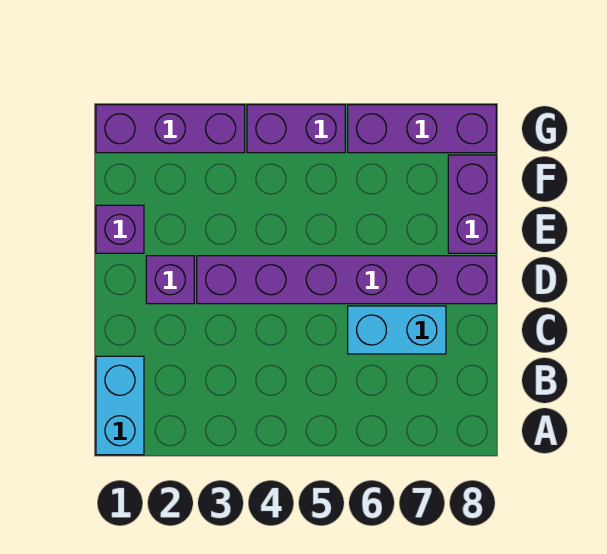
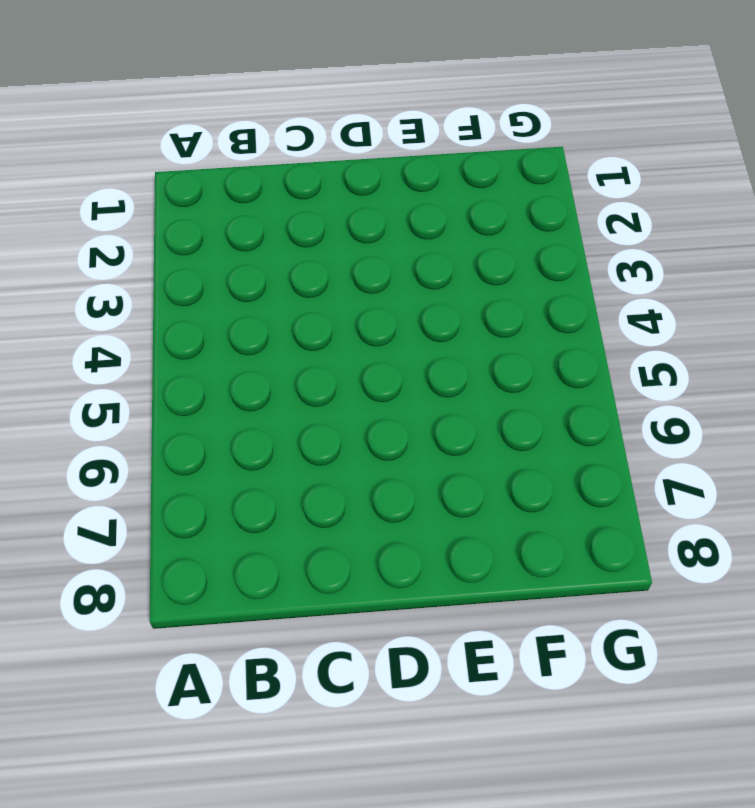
none -> cyan 1x2 brick [96,356,144,455]
none -> cyan 1x2 brick [348,306,446,354]

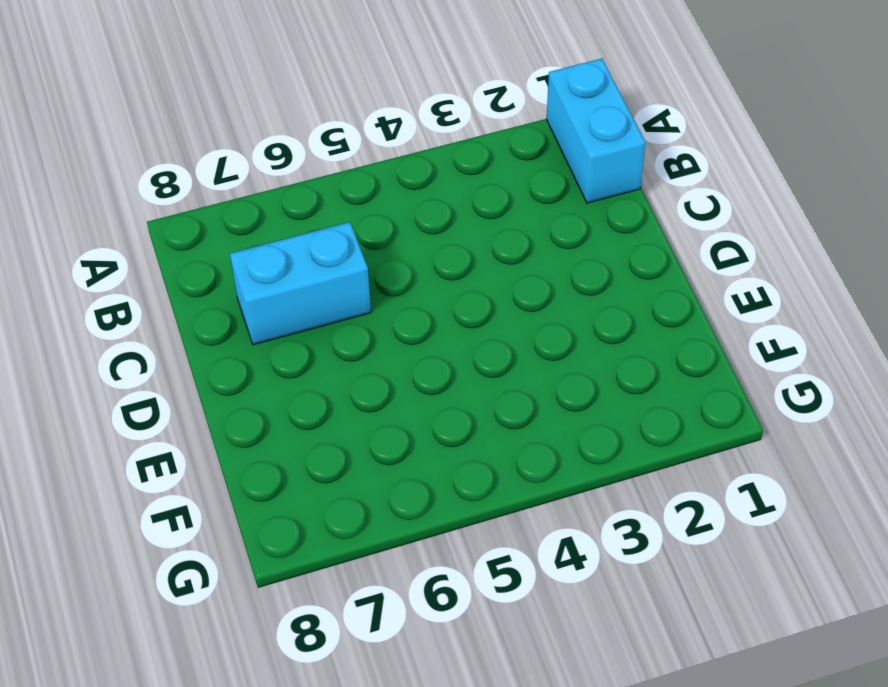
none -> purple 1x1 brick [146,256,194,304]
none -> purple 1x6 brick [197,256,496,304]

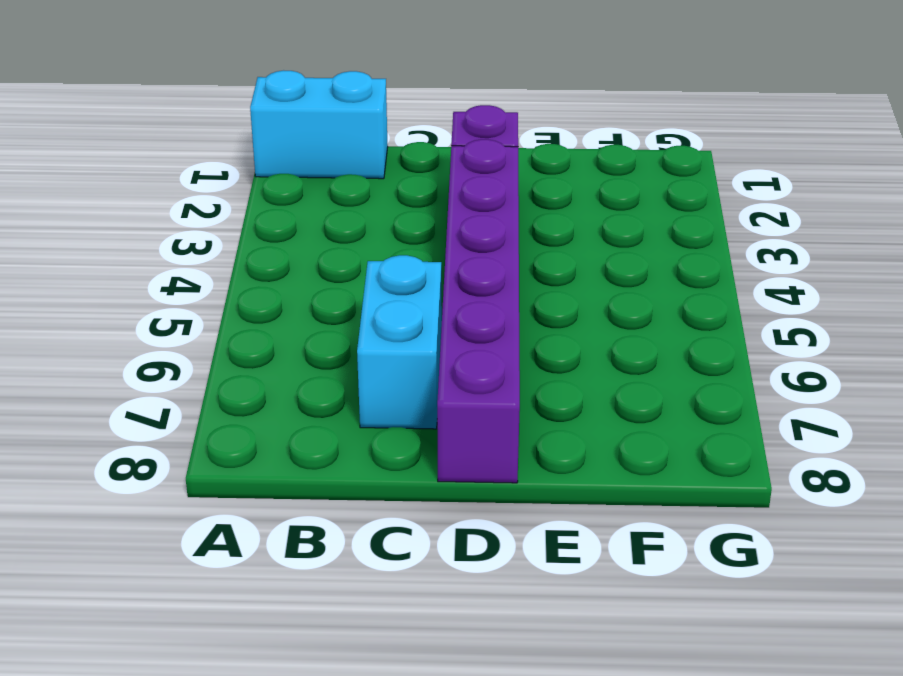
none -> purple 1x1 brick [96,205,144,253]
none -> purple 1x2 brick [448,155,496,253]

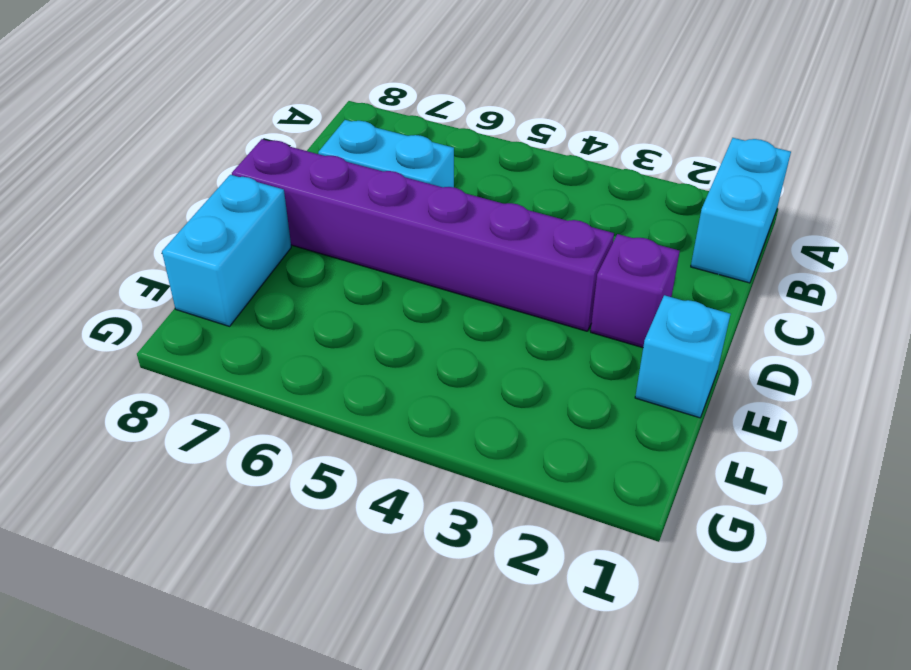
cyan 1x1 brick [635,295,730,418] -> purple 1x1 brick [96,205,144,253]
cyan 1x2 brick [162,175,291,326] -> purple 1x2 brick [448,155,496,253]
none -> purple 1x3 brick [96,105,245,153]
none -> purple 1x2 brick [247,105,345,153]

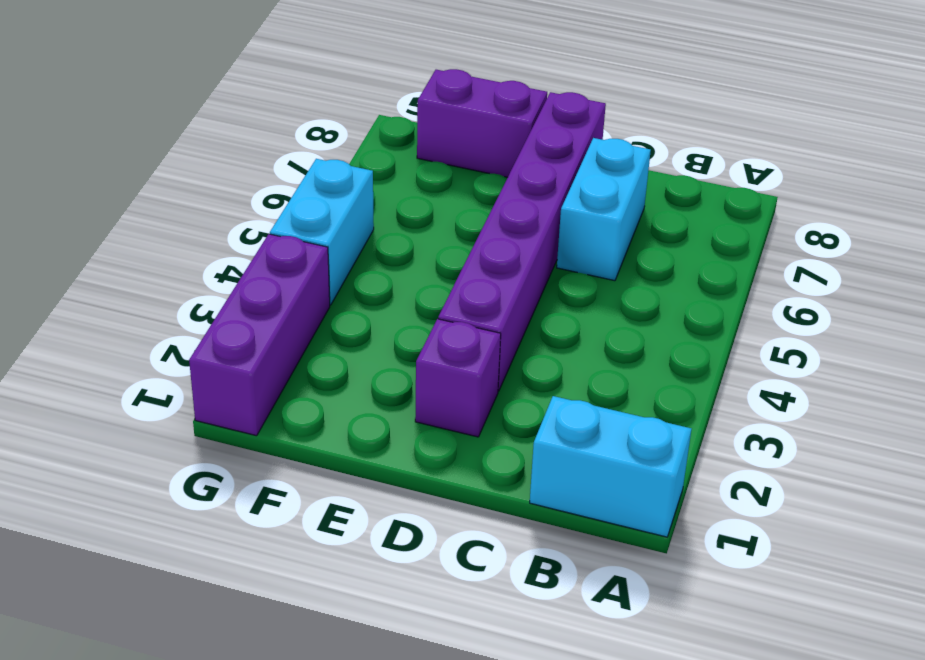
cyan 1x2 brick [270,159,374,305] -> purple 1x2 brick [247,105,345,153]
none -> purple 1x1 brick [96,205,144,253]
none -> purple 1x3 brick [348,105,496,153]

